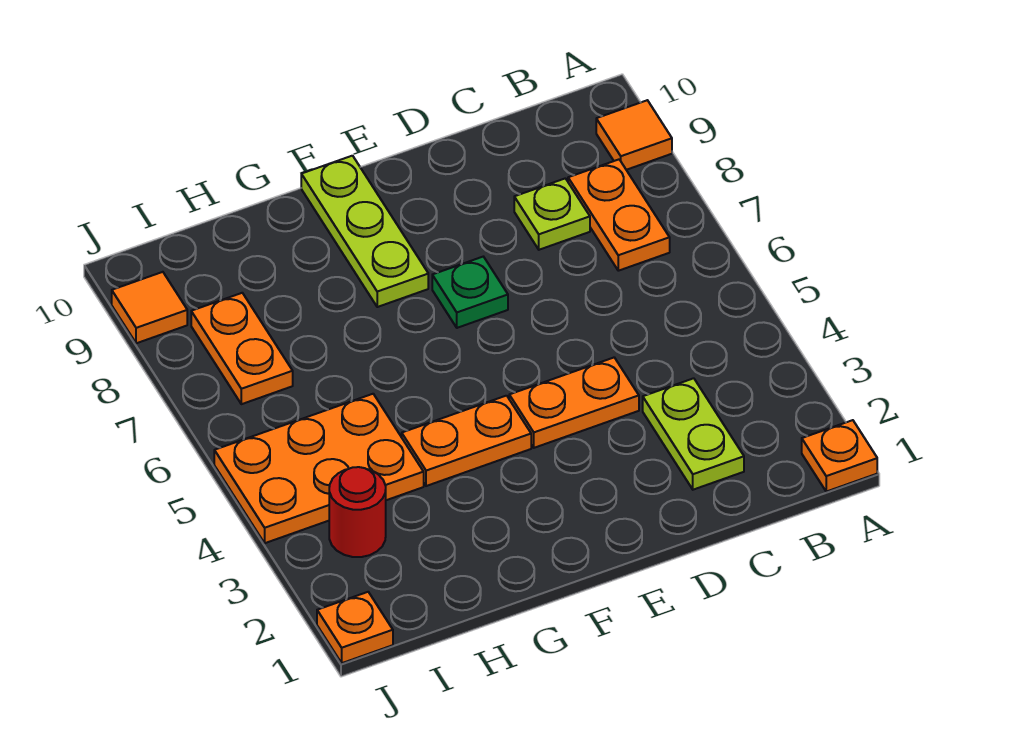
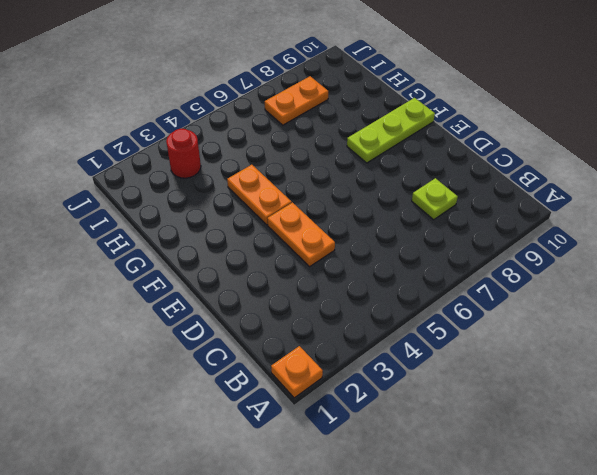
none -> orange 1x1 tile [596,100,672,170]
none -> orange 1x2 plate [568,160,670,271]
none -> lime 1x2 plate [643,378,744,490]

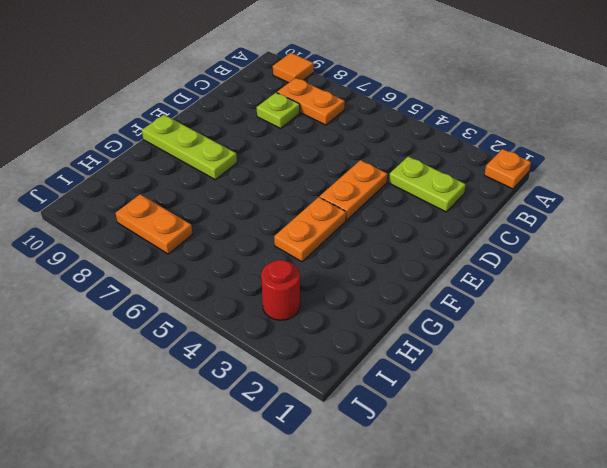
none -> green 1x1 plate [432,257,508,328]
none -> orange 2x3 plate [214,394,424,543]
none -> orange 1x1 plate [317,592,393,663]

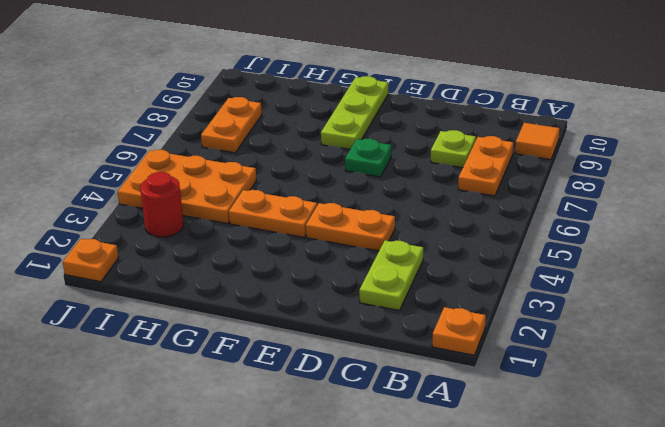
none -> orange 1x1 tile [112,272,187,343]

